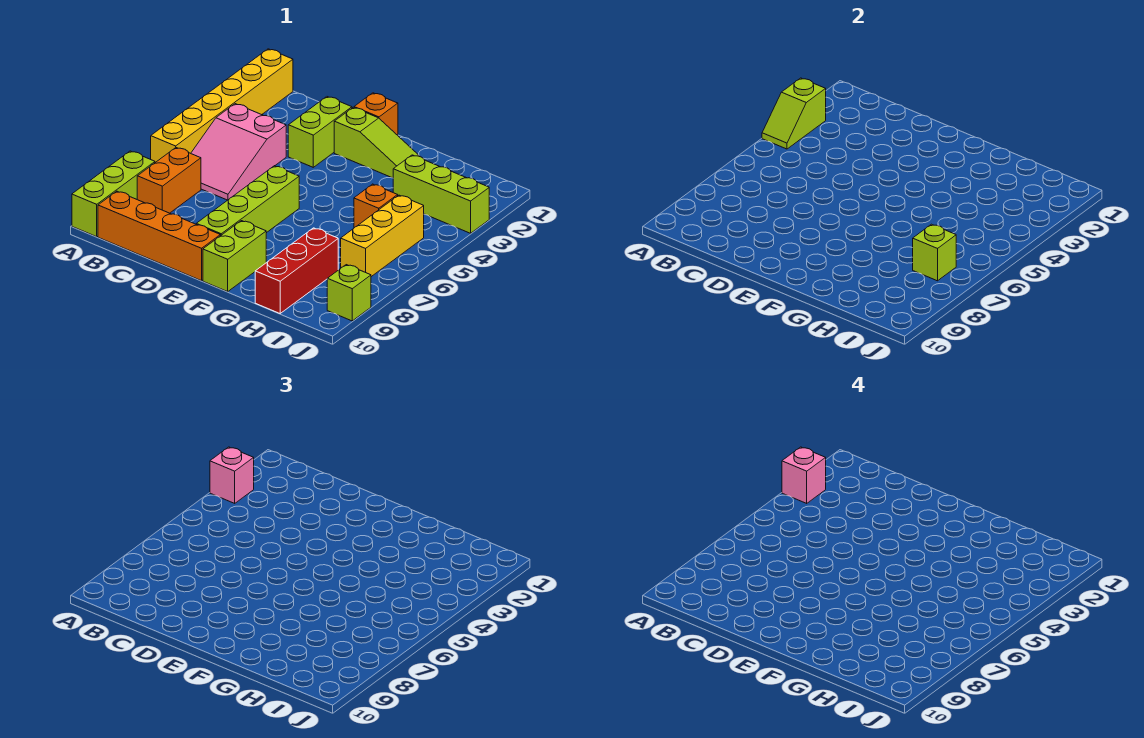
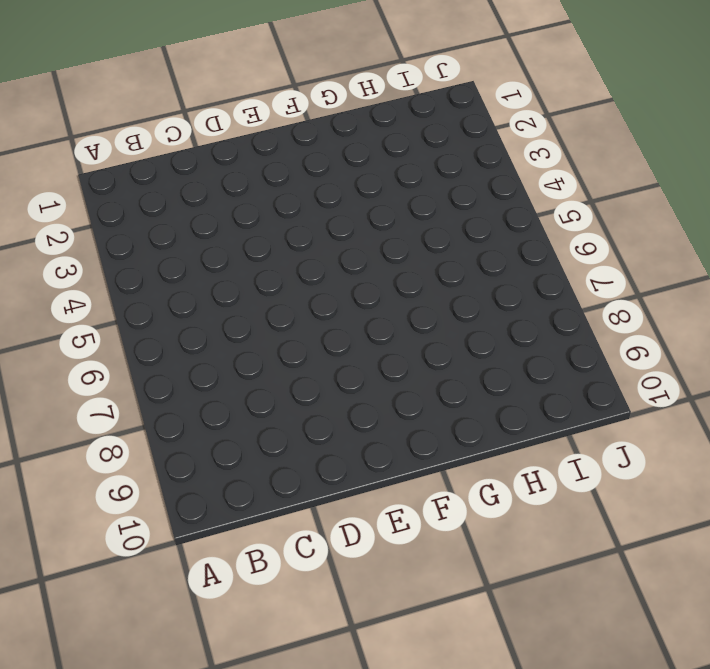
none -> yellow 1x6 brick [151,49,293,163]
none -> lime 1x3 brick [72,151,155,237]
none -> pink 2x3 slope [191,104,286,200]

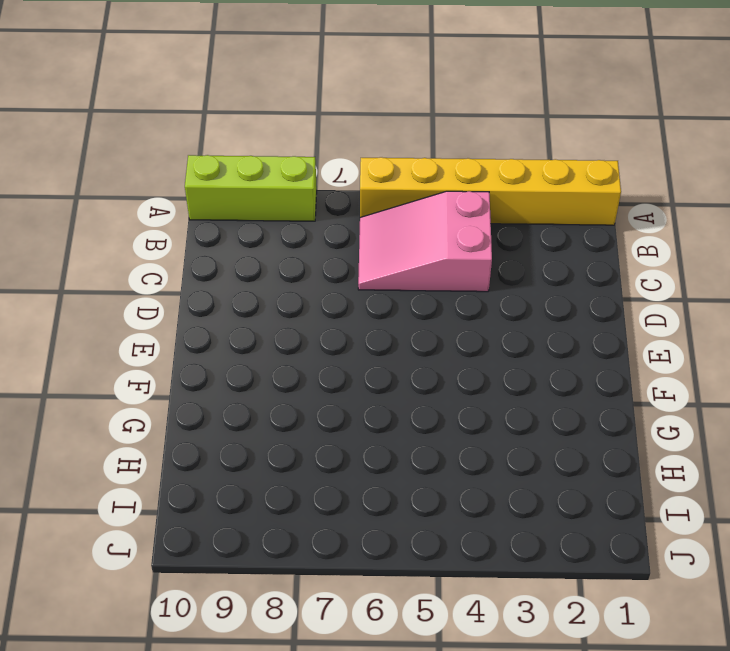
none -> orange 1x2 brick [137,148,201,213]
none -> orange 1x4 brick [98,191,220,281]
none -> lime 1x2 brick [288,97,352,167]

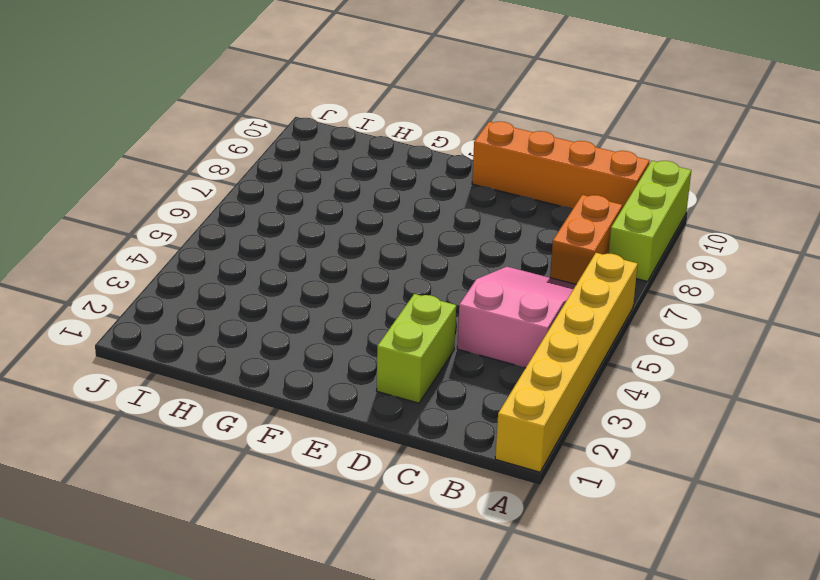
none -> orange 1x1 brick [354,93,398,135]
none -> lime 1x3 slope [334,107,420,178]
none -> lime 1x4 brick [196,166,299,236]

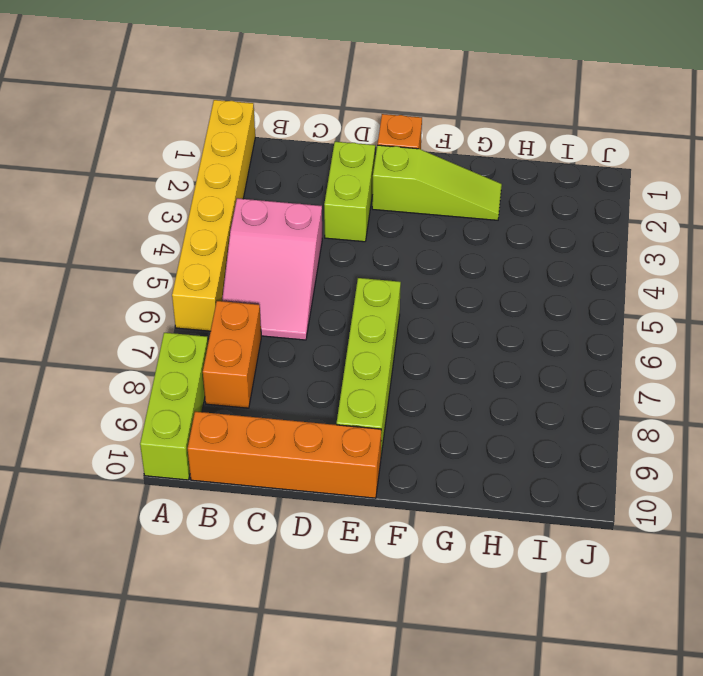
none -> lime 1x2 brick [203,221,266,292]
none -> lime 1x3 brick [393,155,489,233]
none -> orange 1x1 brick [354,184,398,228]

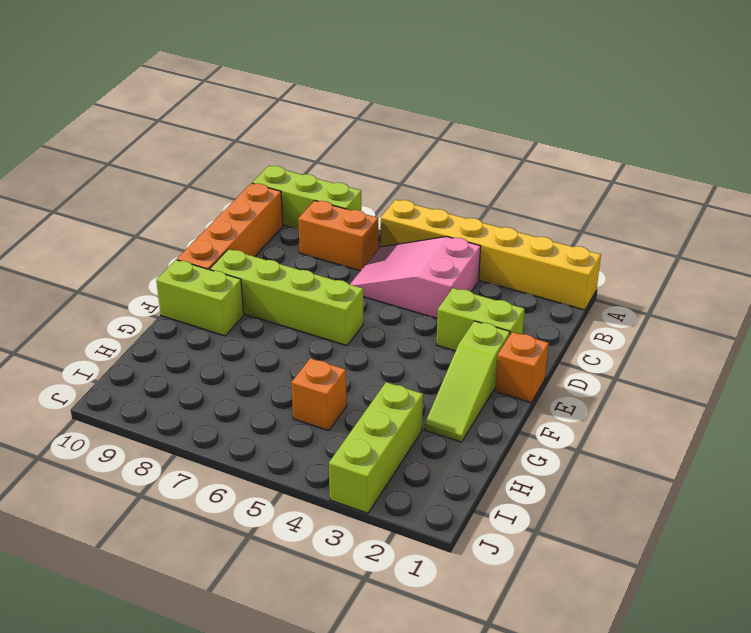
none -> red 1x3 brick [255,228,338,313]
none -> yellow 1x3 brick [341,195,424,277]
none -> lime 1x1 brick [327,265,371,321]

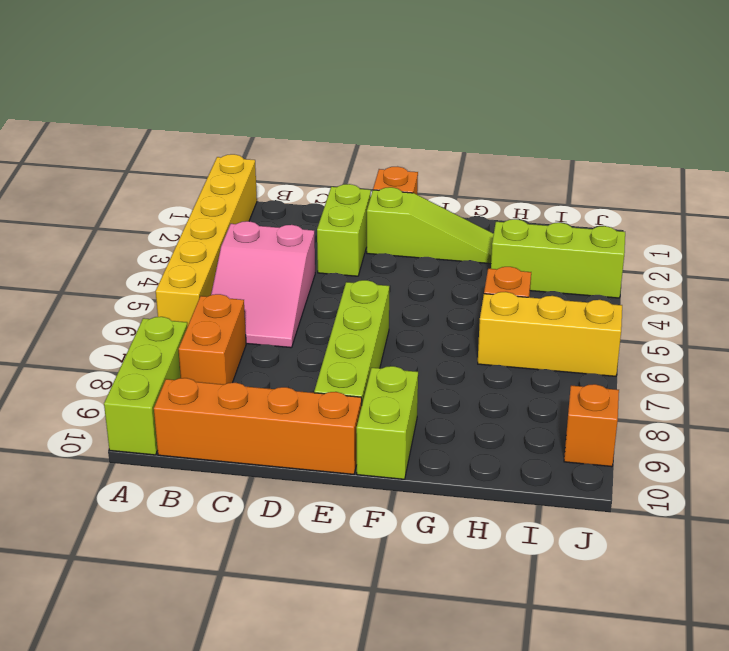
yellow 1x3 brick [478,292,622,376] -> yellow 1x3 brick turned to [341,195,424,277]
orange 1x1 brick [564,384,619,467] -> lime 1x1 brick [327,265,371,321]
none -> red 1x3 brick [255,228,338,313]
none -> lime 1x2 slope [762,78,826,149]
none -> lime 1x1 brick [913,224,956,281]

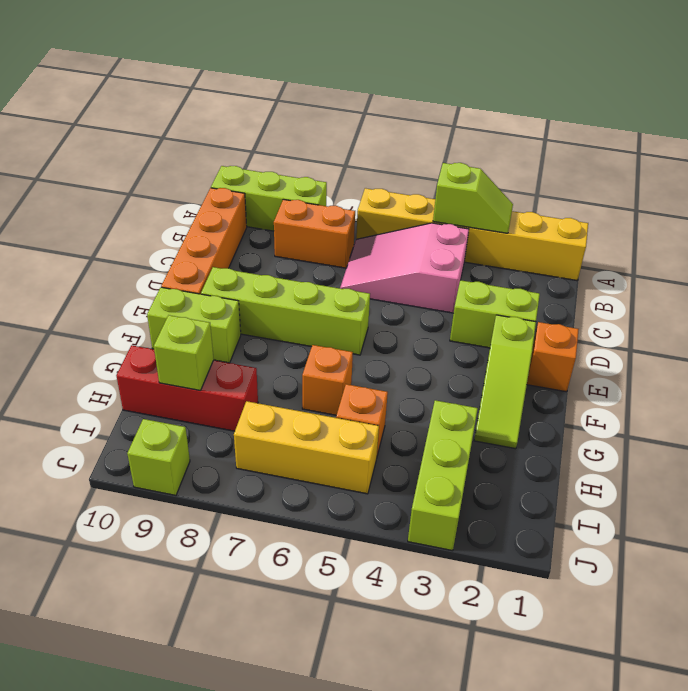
lime 1x2 slope [433,163,513,233] -> lime 1x2 slope turned to [762,78,826,149]
orange 1x1 brick [302,345,353,415] -> none
lime 1x1 brick [154,315,214,391] -> lime 1x1 brick moved to [913,224,956,281]
none -> pink 1x1 brick [210,447,254,503]
none -> pink 1x1 brick [782,447,826,503]

